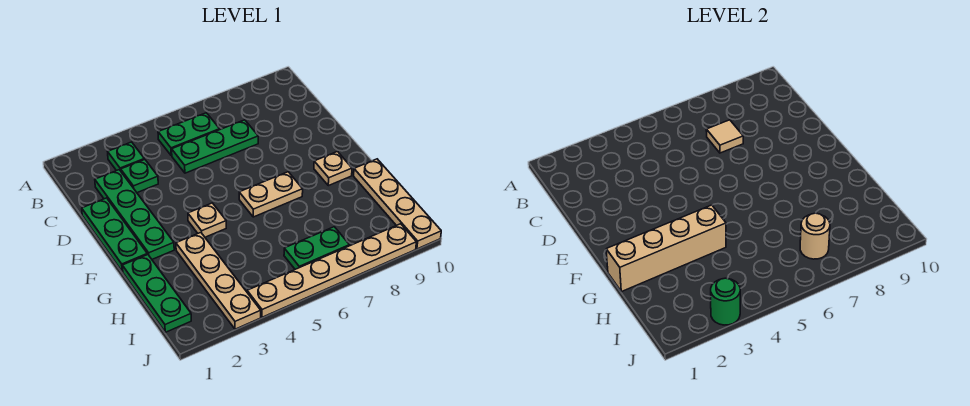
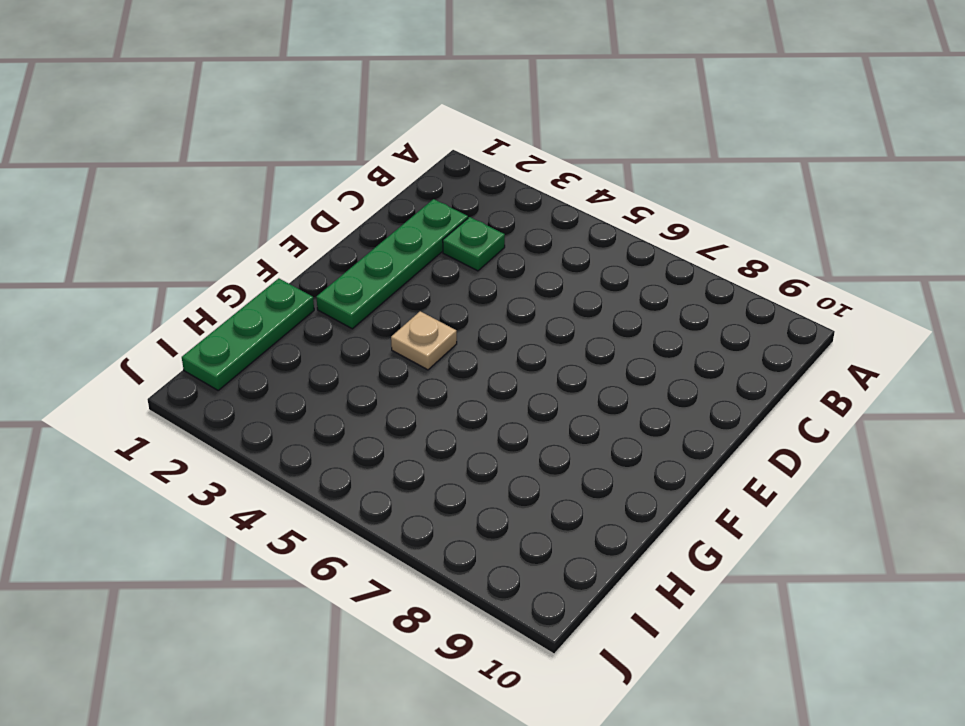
none -> green 1x1 plate [108,142,144,171]
none -> green 1x2 plate [158,113,220,156]
none -> green 1x3 plate [172,120,258,173]

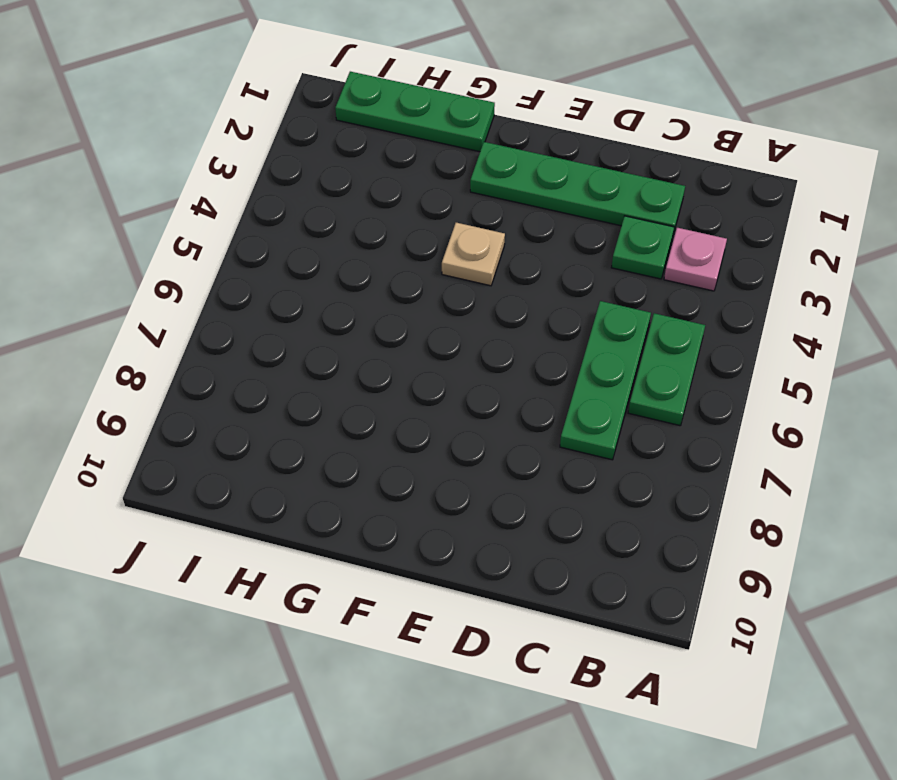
pink 1x1 plate [664,228,727,291] -> green 1x1 plate [108,142,144,171]
none -> green 1x3 plate [82,198,147,272]
none -> tan 1x2 plate [239,172,303,217]
none -> tan 1x1 plate [314,152,352,186]

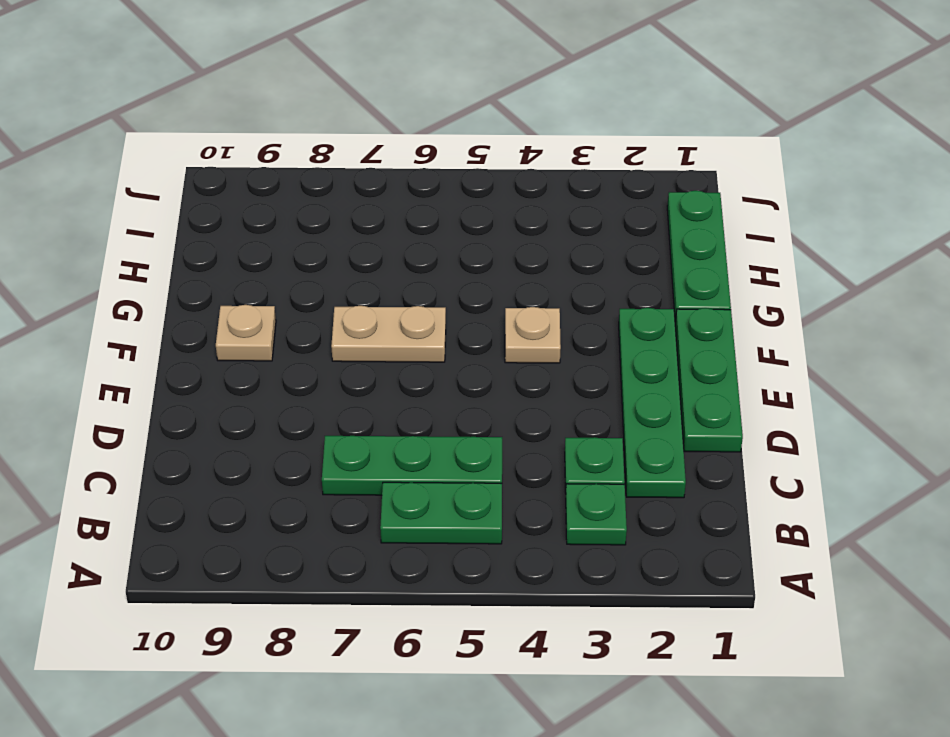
none -> tan 1x4 plate [176,233,261,329]
none -> tan 1x4 plate [354,159,441,249]
none -> green 1x2 plate [284,227,349,269]

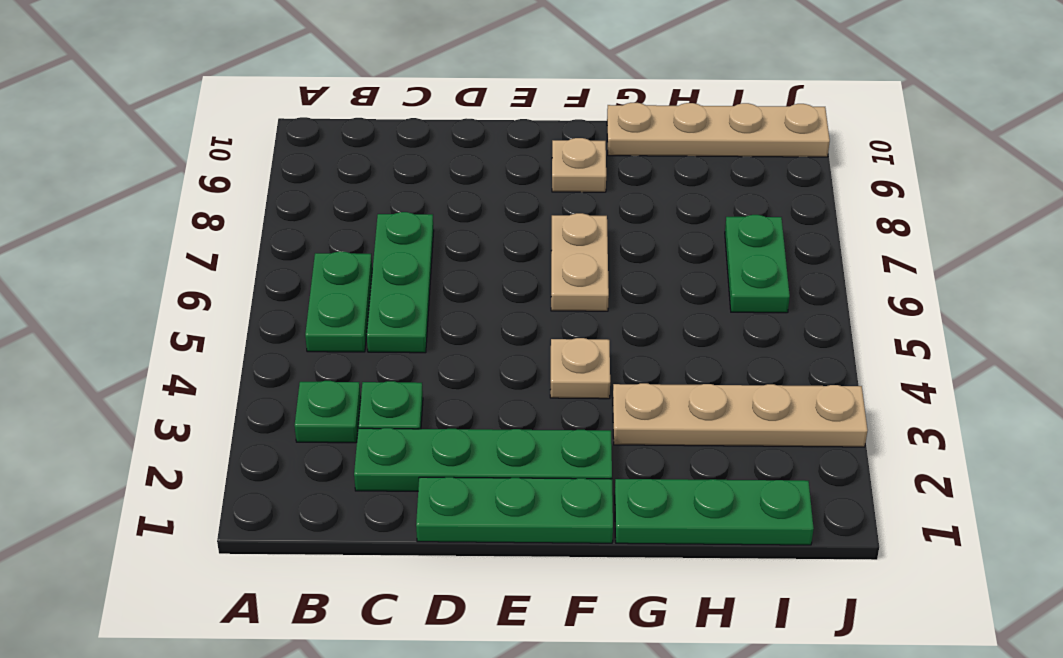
none -> tan 1x6 plate [247,224,416,317]
none -> tan 1x1 tile [706,120,743,153]
none -> tan 1x4 brick [606,205,726,292]

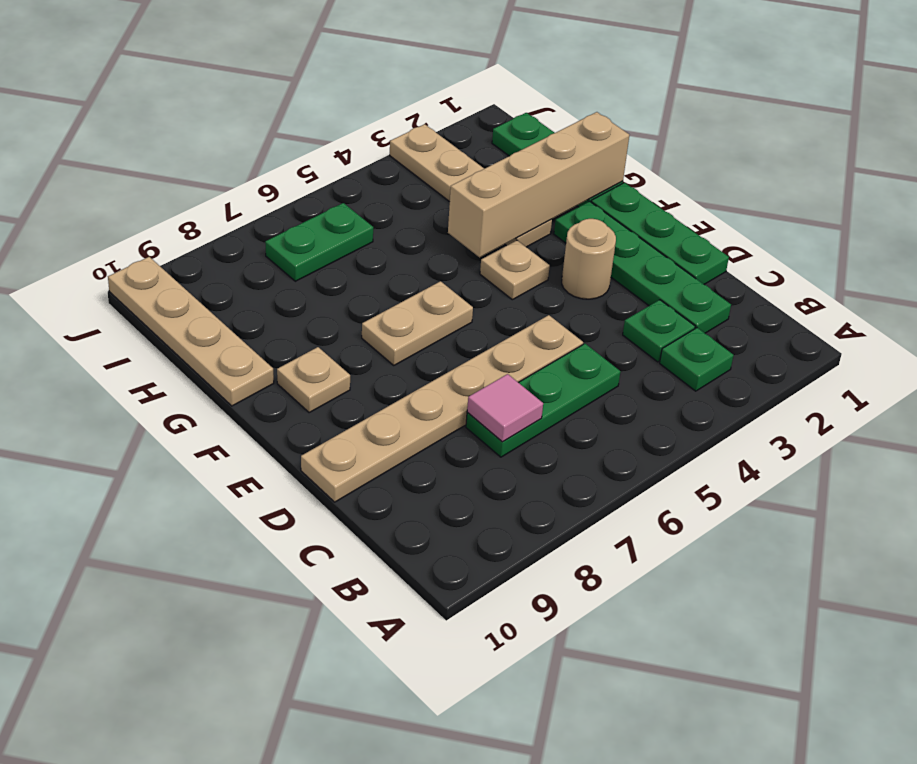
pink 1x1 tile [467,374,543,442] -> tan 1x1 tile [706,120,743,153]
tan 1x6 plate [301,315,583,502] -> tan 1x6 plate moved to [247,224,416,317]
tan 1x1 round brick [562,219,616,299] -> tan 1x1 round brick moved to [800,213,830,259]
none -> green 1x2 plate [158,113,220,156]
none -> green 1x1 round brick [711,278,740,325]

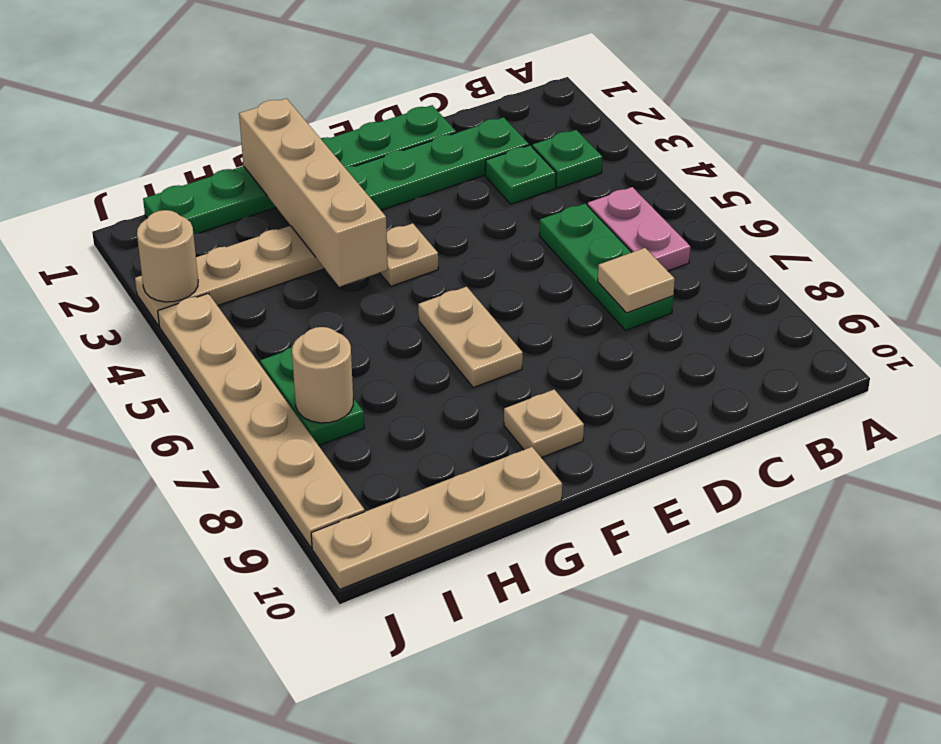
pink 1x2 plate [588,187,691,271] -> green 1x2 plate [158,113,220,156]
tan 1x1 round brick [137,210,198,302] -> green 1x1 round brick [711,278,740,325]

